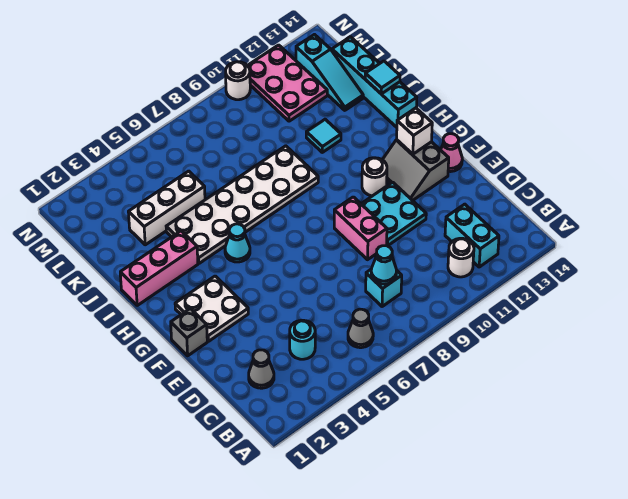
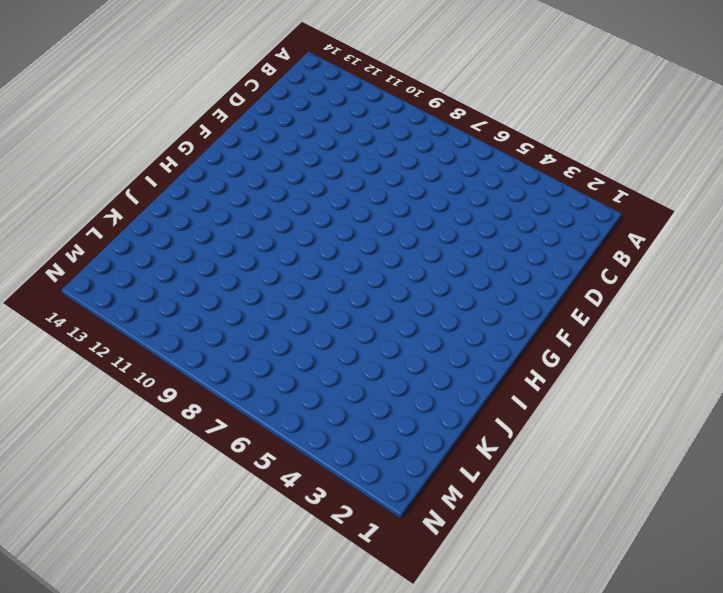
none -> grey 1x1 cone [348,309,373,348]
none -> white 1x1 round brick [448,238,474,277]
none -> cyan 1x2 brick [445,204,499,267]

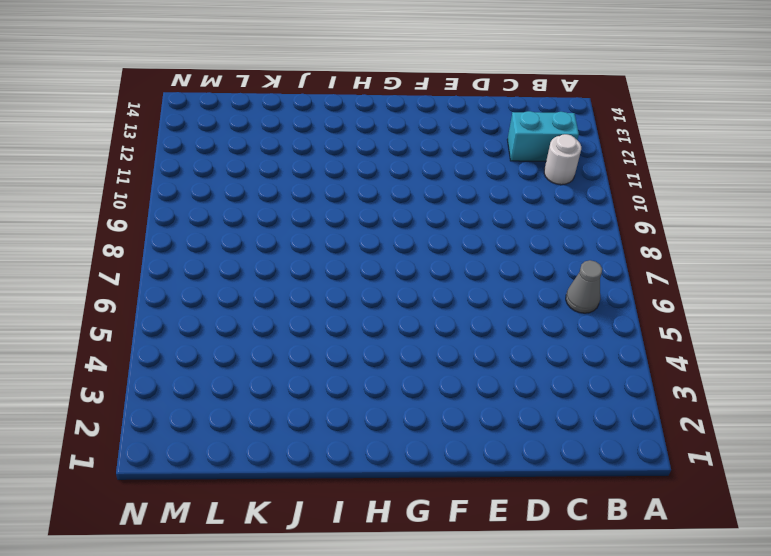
none -> grey 1x1 cone [249,350,274,388]
none -> cyan 1x1 round brick [290,320,315,359]
none -> cyan 1x1 brick [366,270,402,307]

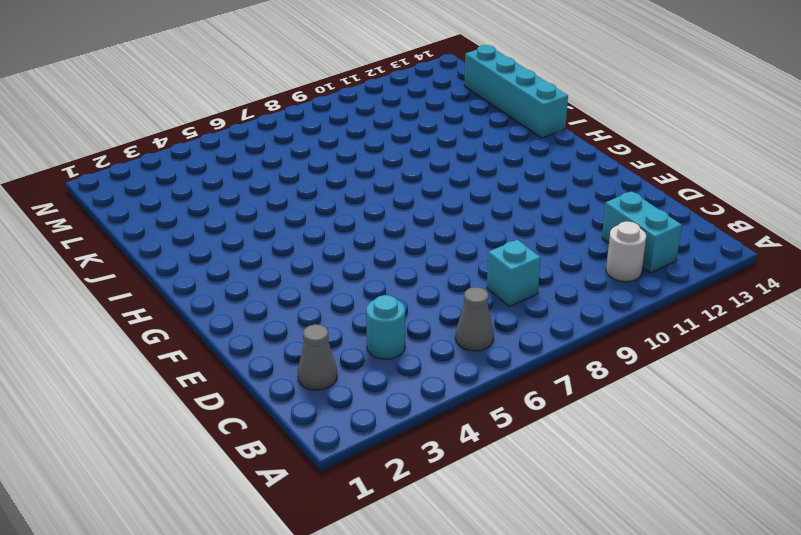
none -> pink 1x2 brick [334,197,387,260]
none -> cyan 2x2 plate [362,182,426,246]
none -> grey 1x1 brick [171,309,207,356]

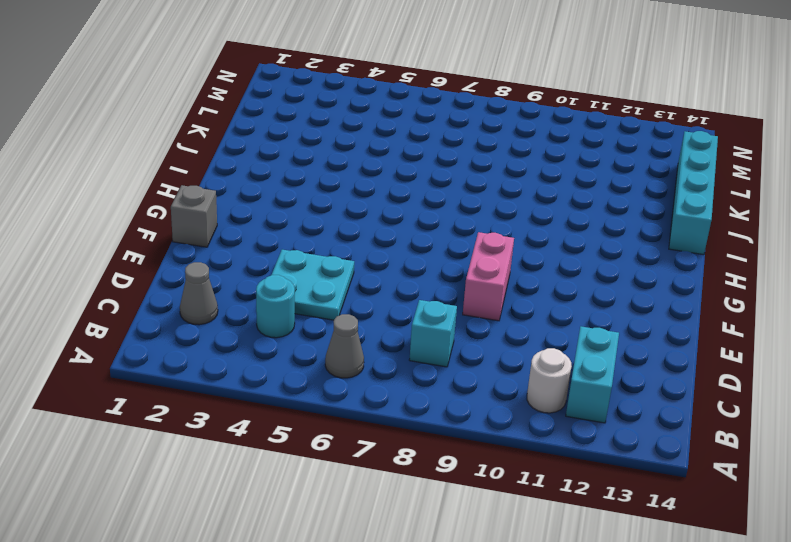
cyan 2x2 plate [272,250,354,320] -> cyan 2x2 plate moved to [362,182,426,246]
none -> white 2x2 plate [175,276,248,341]
none -> grey 2x2 slope [383,140,449,200]
none -> pink 1x1 cone [441,134,462,172]

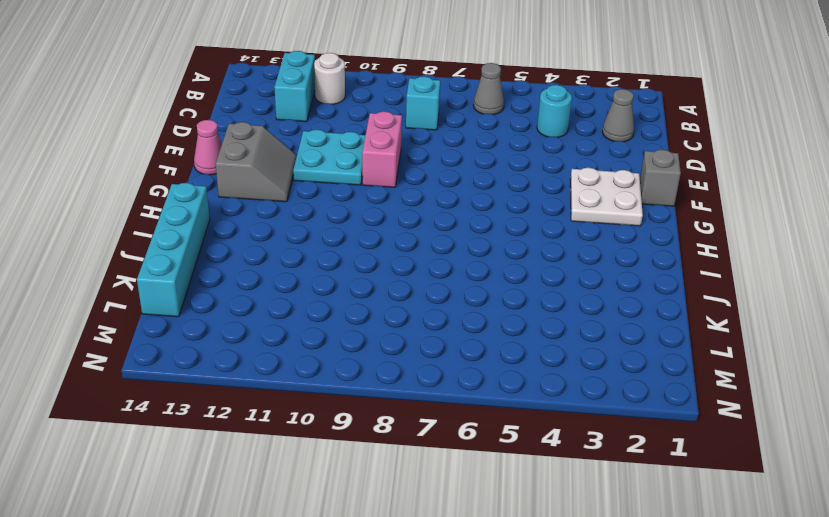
none -> white 1x1 round brick [362,158,387,196]
none -> cyan 1x1 cone [225,224,250,262]
none -> pink 1x3 brick [120,231,198,305]

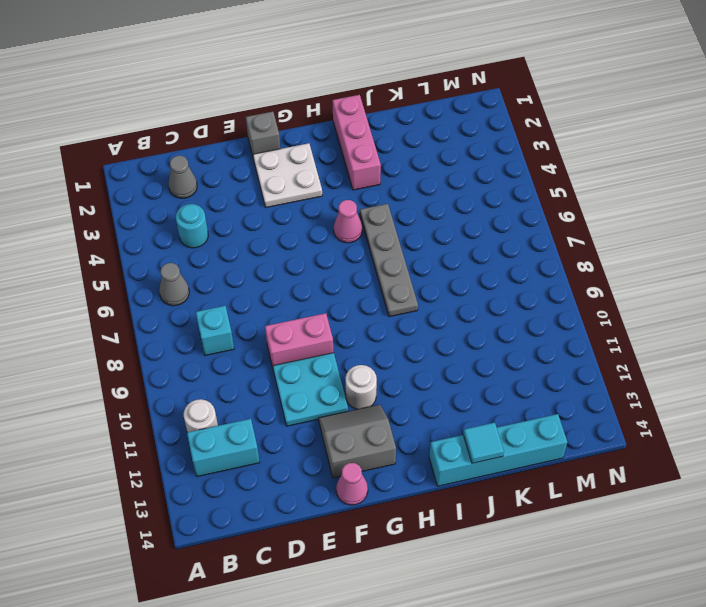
pink 1x1 cone [334,200,362,243] -> cyan 1x1 cone [225,224,250,262]
grey 1x4 plate [360,204,418,317] -> white 2x6 plate [166,146,318,263]
none -> cyan 1x1 tile [306,119,341,152]
none -> white 1x3 brick [129,171,205,245]
none -> cyan 1x3 slope [296,35,363,110]

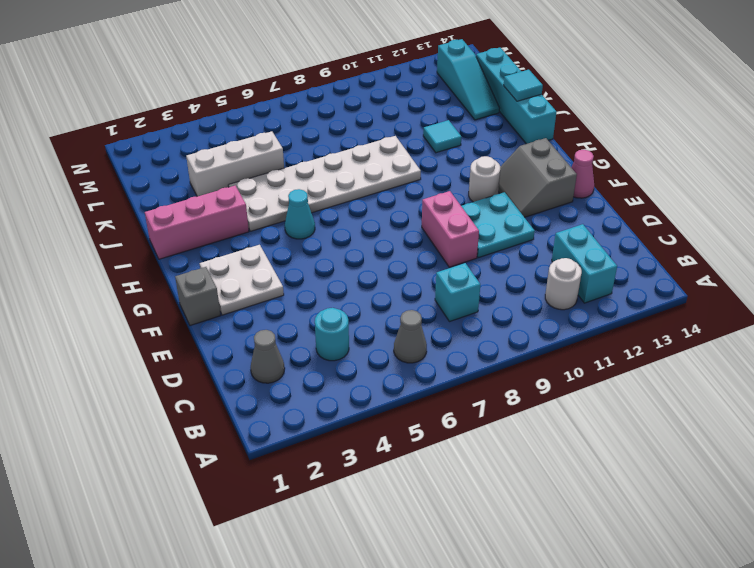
none -> pink 2x3 plate [247,45,327,121]
none -> white 1x1 round brick [226,62,250,100]
none -> cyan 1x1 cone [371,246,397,284]

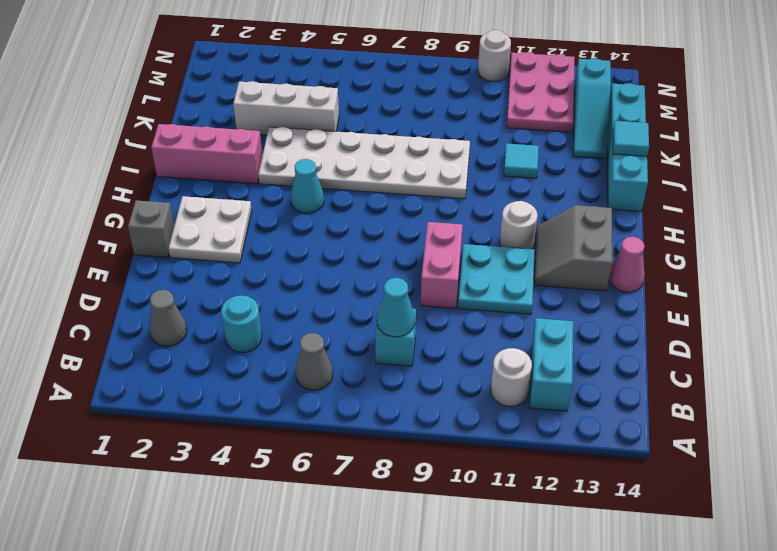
none -> white 1x1 brick [397,108,432,154]

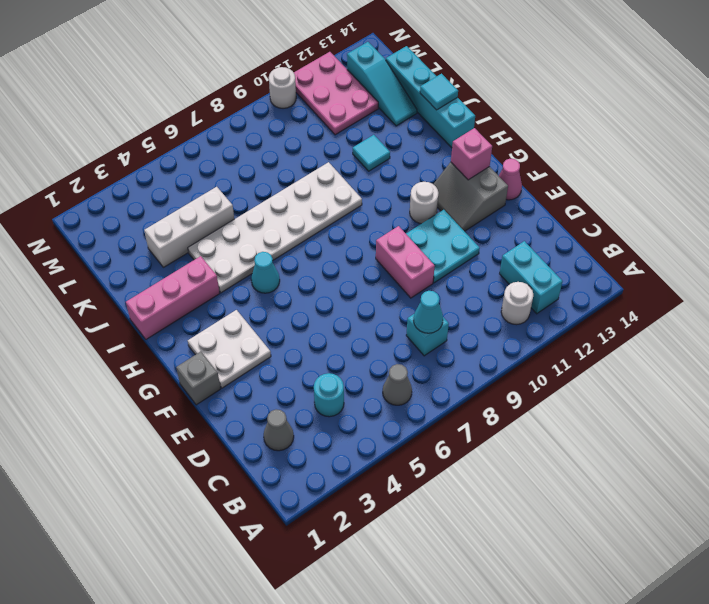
pink 1x1 brick [451,128,492,180] -> white 1x1 brick [397,108,432,154]

